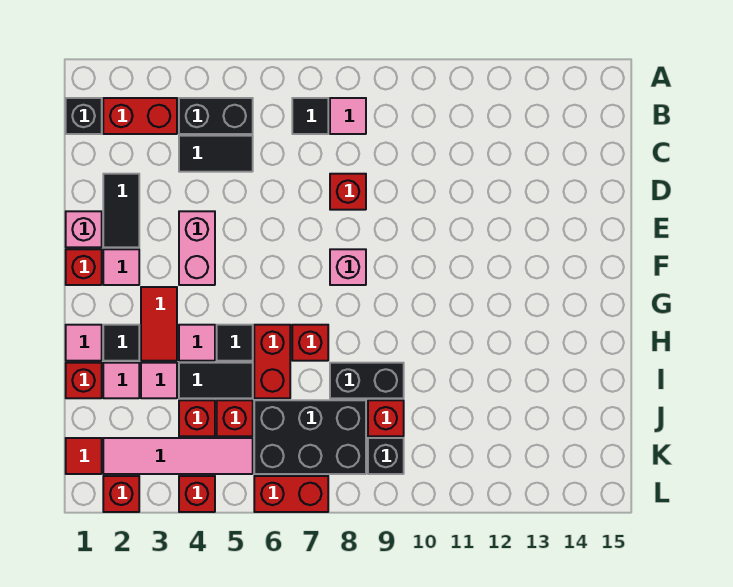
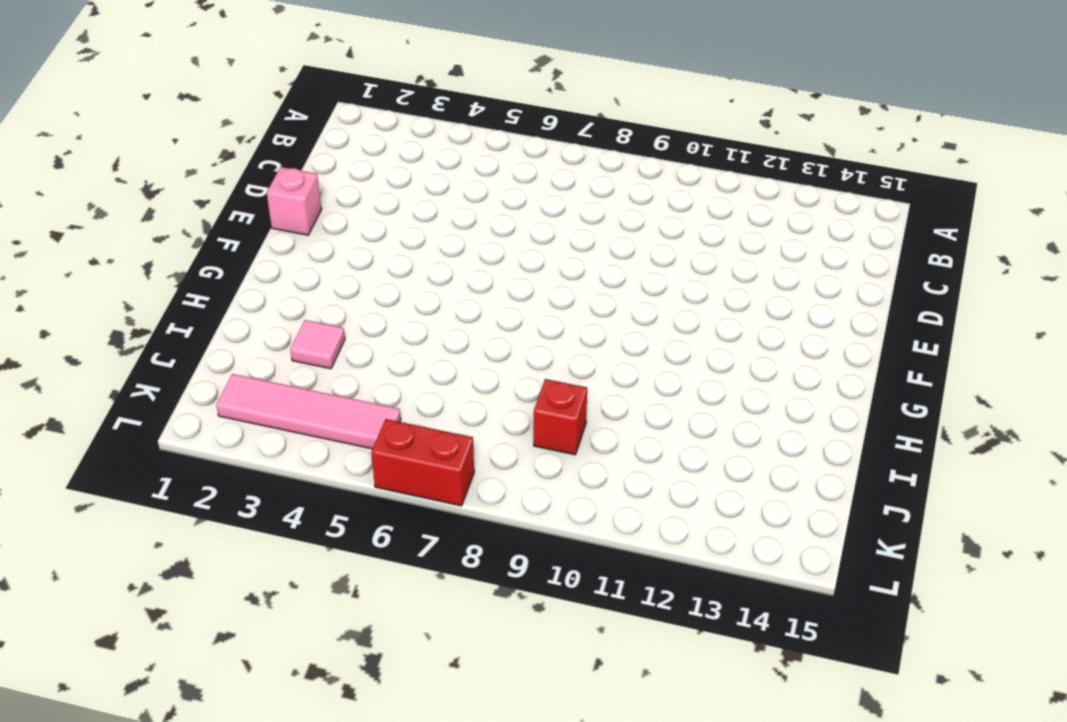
none -> black 1x1 brick [66,98,102,134]
none -> red 1x2 brick [103,98,177,134]
none -> black 1x2 brick [179,98,253,134]
none -> black 1x1 tile [292,98,328,134]

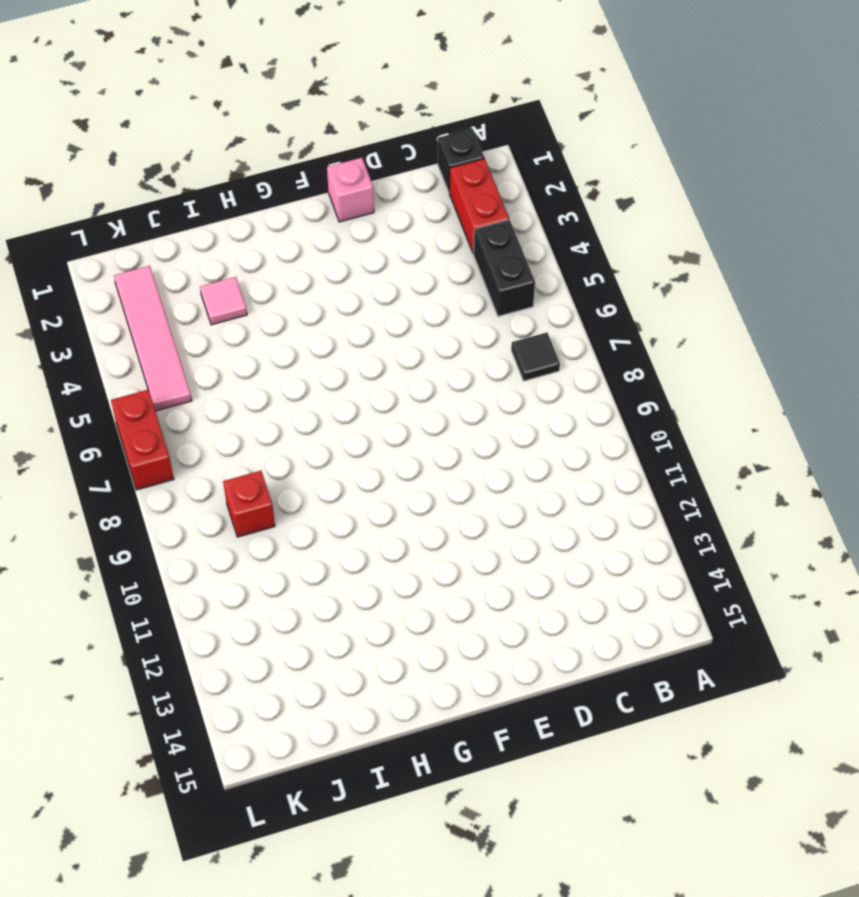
none -> pink 1x1 tile [330,98,366,134]
none -> black 1x2 tile [179,136,253,172]
none -> black 1x2 tile [103,174,139,247]
none -> red 1x1 brick [330,174,366,210]

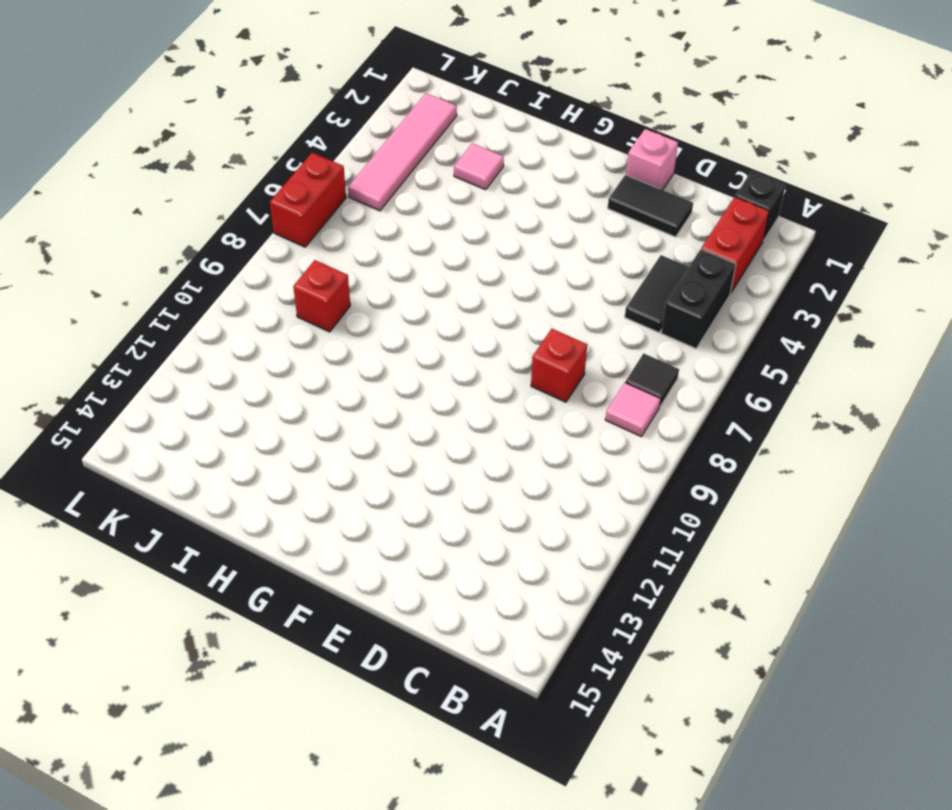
none -> pink 1x2 brick [179,211,215,285]
none -> red 1x1 brick [66,249,102,285]
none -> pink 1x1 tile [103,249,139,285]
none -> pink 1x1 brick [330,249,366,285]

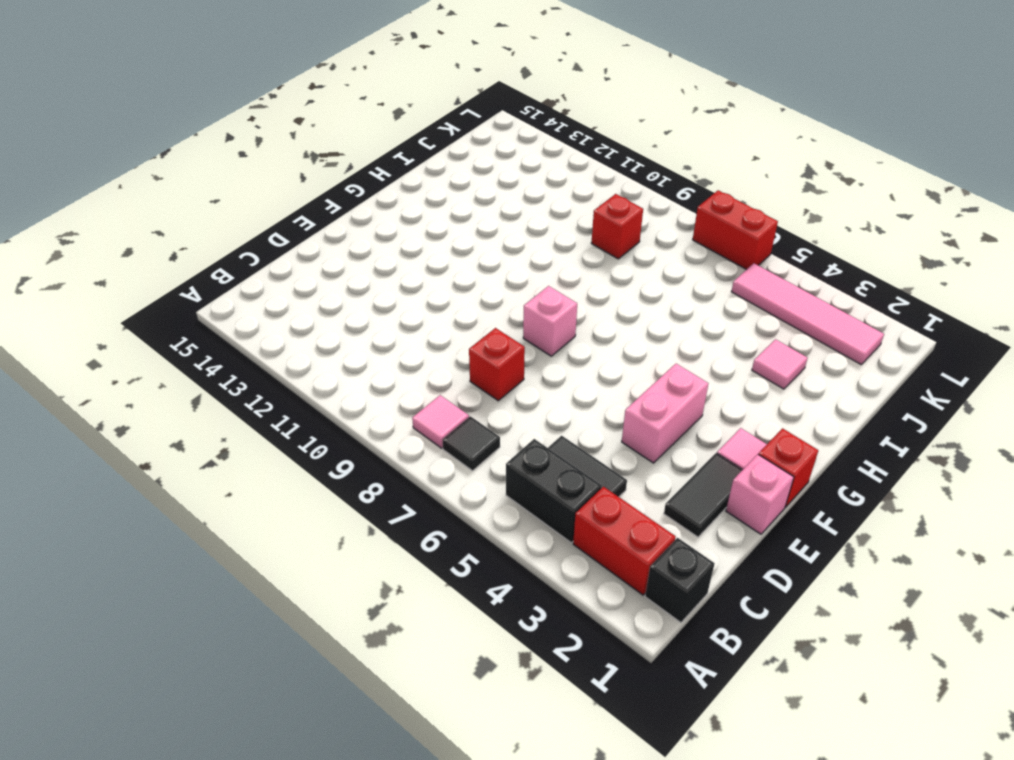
none -> red 1x2 tile [141,287,177,361]
none -> pink 1x1 tile [66,325,102,361]
none -> black 1x1 tile [103,325,139,361]
none -> pink 1x1 tile [179,325,215,361]

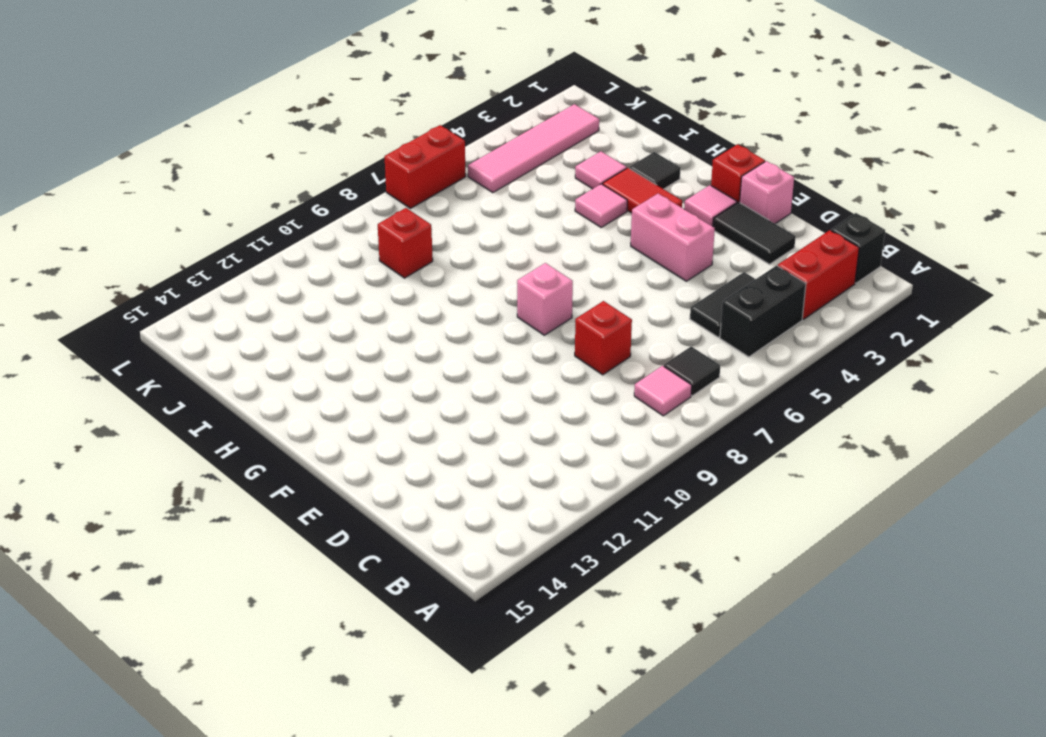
none -> pink 1x1 tile [66,325,102,361]
none -> black 1x1 tile [217,325,253,361]
none -> red 1x2 brick [254,325,290,398]
none -> red 1x1 brick [292,325,328,361]

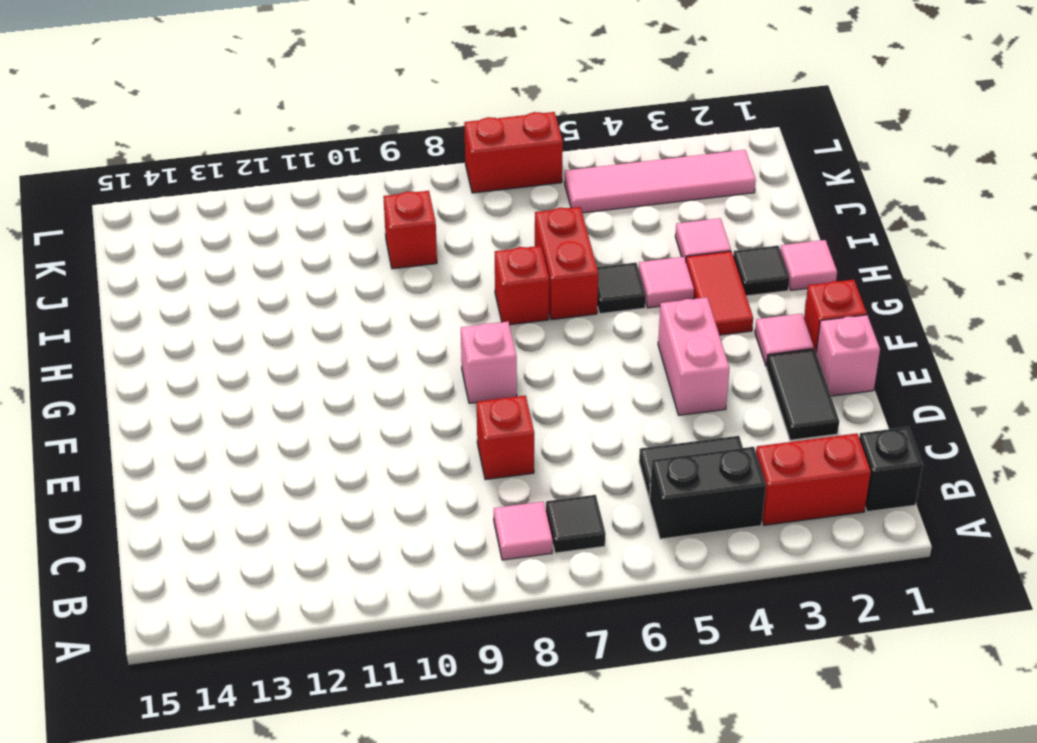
none -> red 1x1 brick [66,363,102,398]
none -> pink 1x1 tile [103,363,139,398]
none -> black 1x2 tile [179,363,253,398]
none -> black 1x2 brick [330,363,404,398]

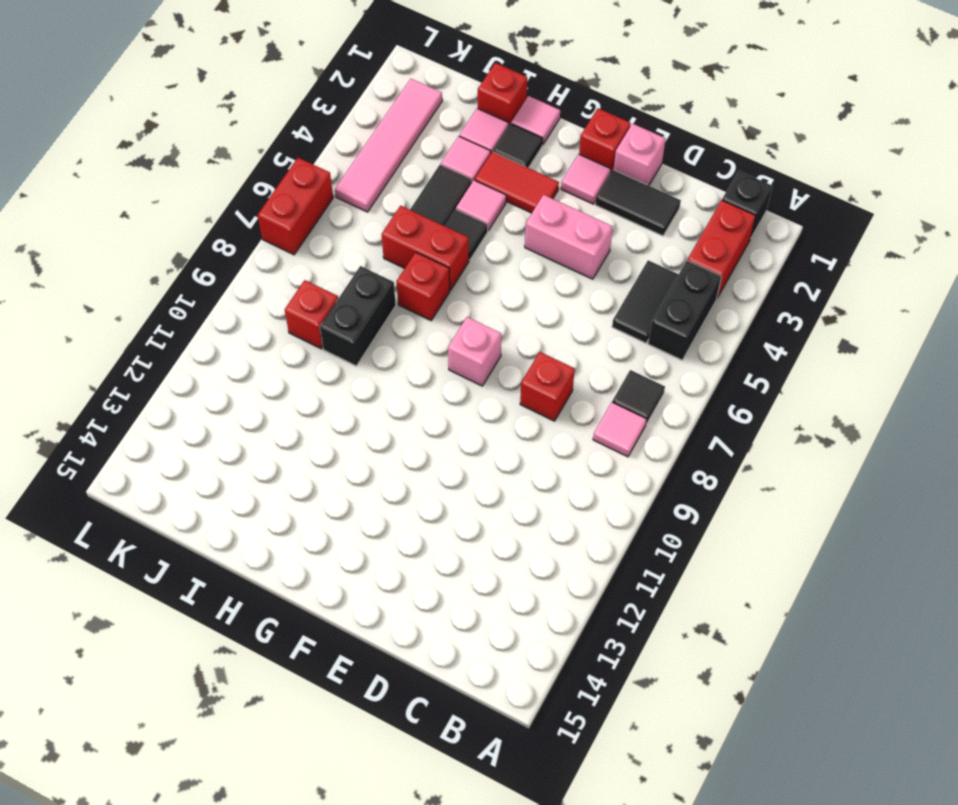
none -> red 1x1 brick [179,400,215,436]
none -> red 1x1 brick [217,400,253,436]
none -> black 2x3 brick [254,400,366,474]
none -> red 1x1 tile [66,438,102,474]

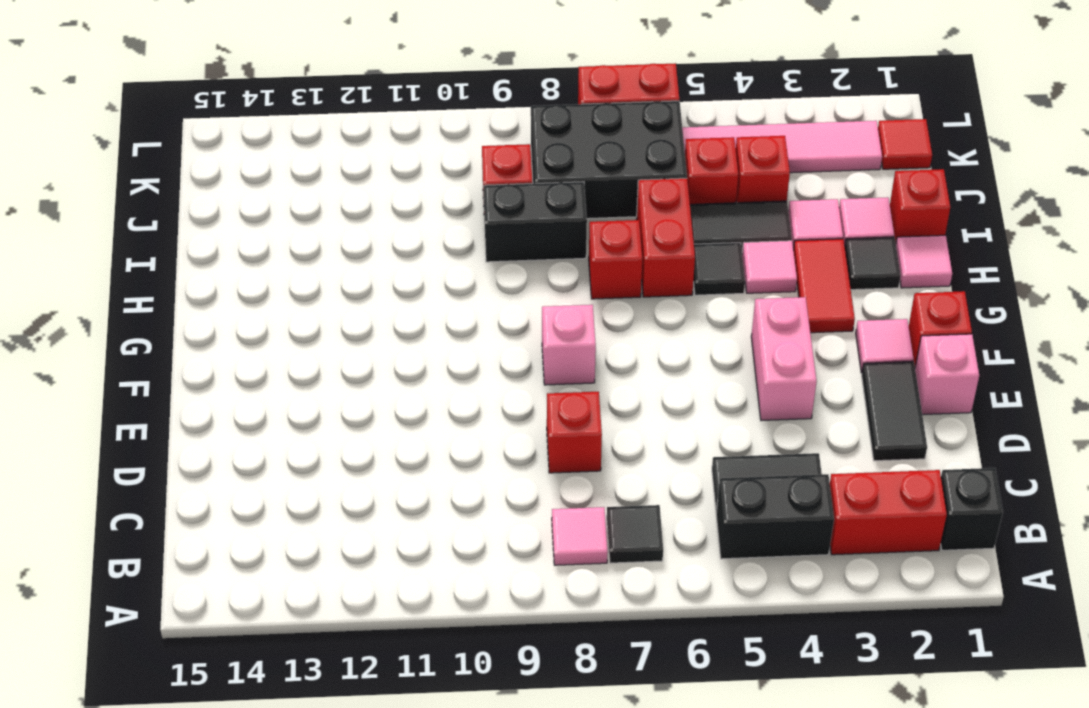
none -> black 1x1 brick [368,438,404,474]
none -> red 1x1 brick [103,476,139,512]
none -> red 1x1 brick [179,476,215,512]

